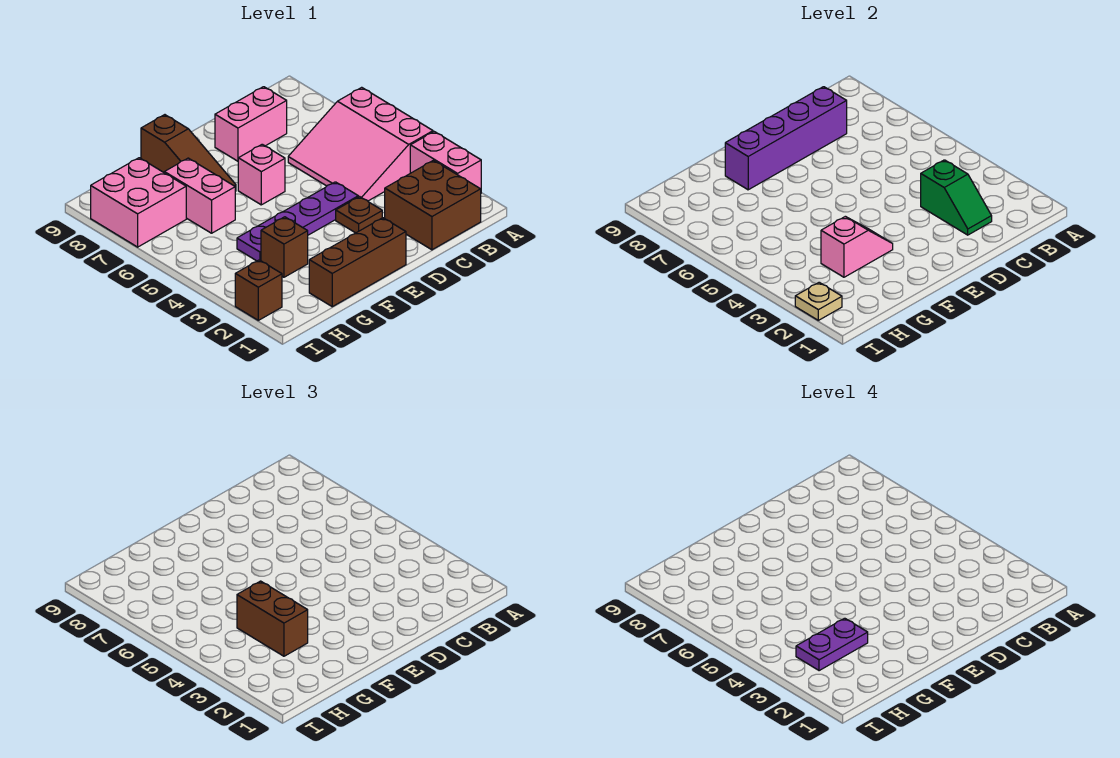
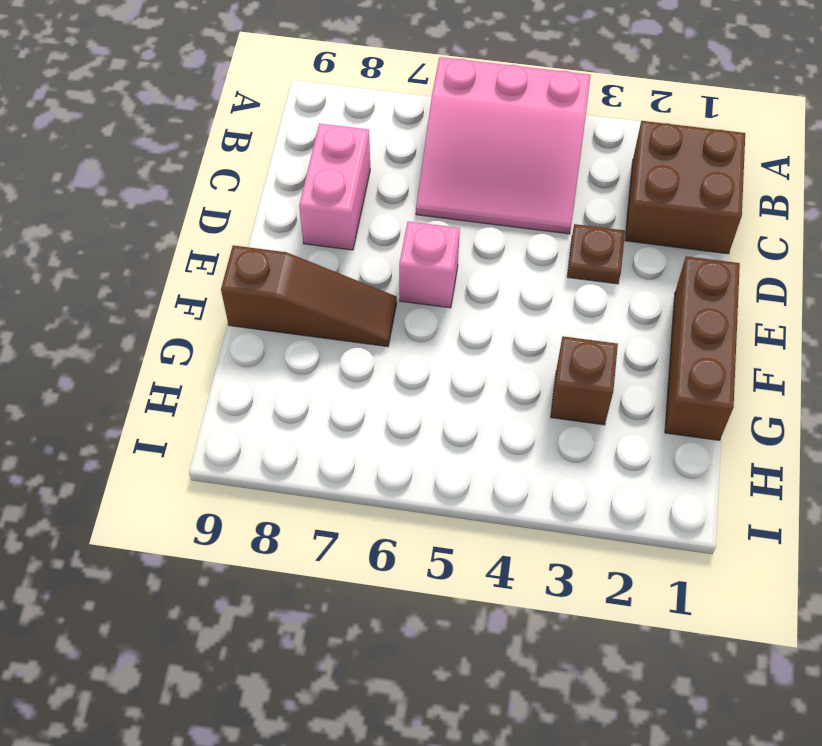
none -> pink 1x2 brick [410,132,481,189]
none -> purple 1x4 plate [237,182,358,261]
none -> pink 1x2 brick [164,158,235,233]

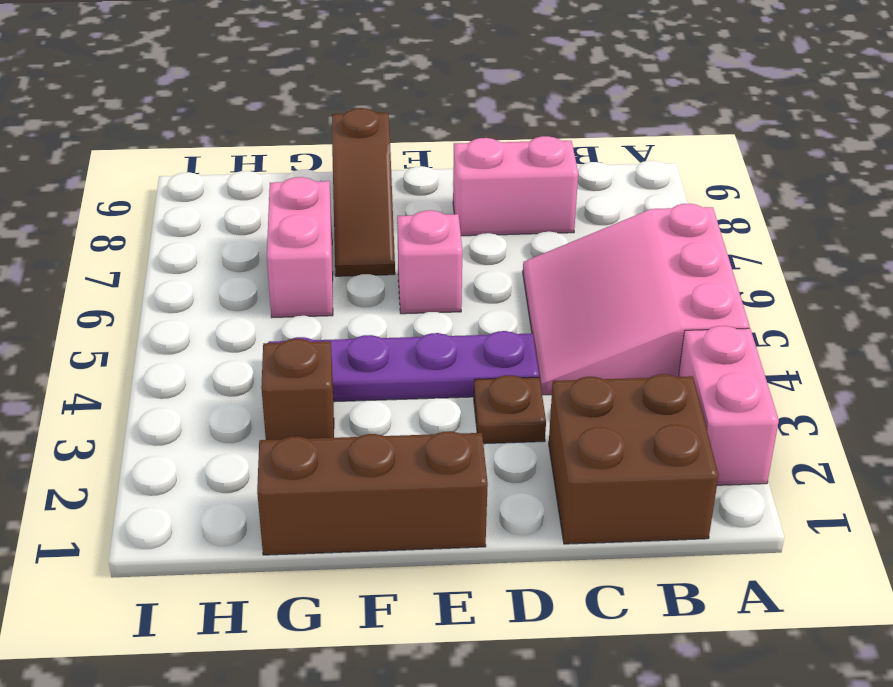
none -> pink 2x2 brick [91,158,186,247]
none -> brown 1x1 brick [235,260,282,320]
none -> green 1x2 slope [921,160,992,235]

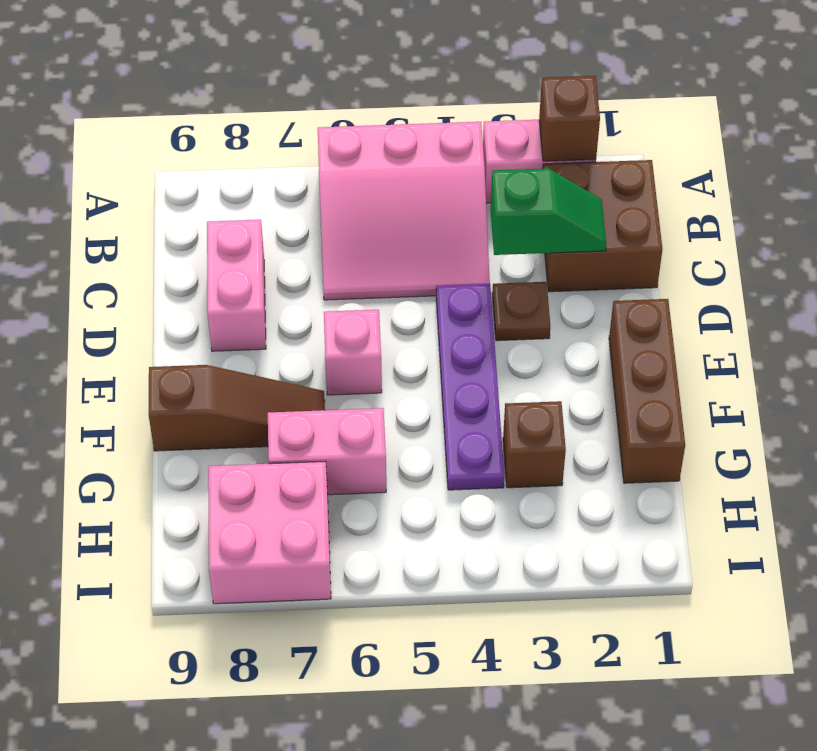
brown 1x1 brick [539,76,600,161] -> brown 1x1 brick moved to [235,260,282,320]
none -> purple 1x4 brick [725,87,847,190]
none -> pink 1x2 slope [821,216,893,277]
none -> tan 1x1 plate [795,282,842,320]

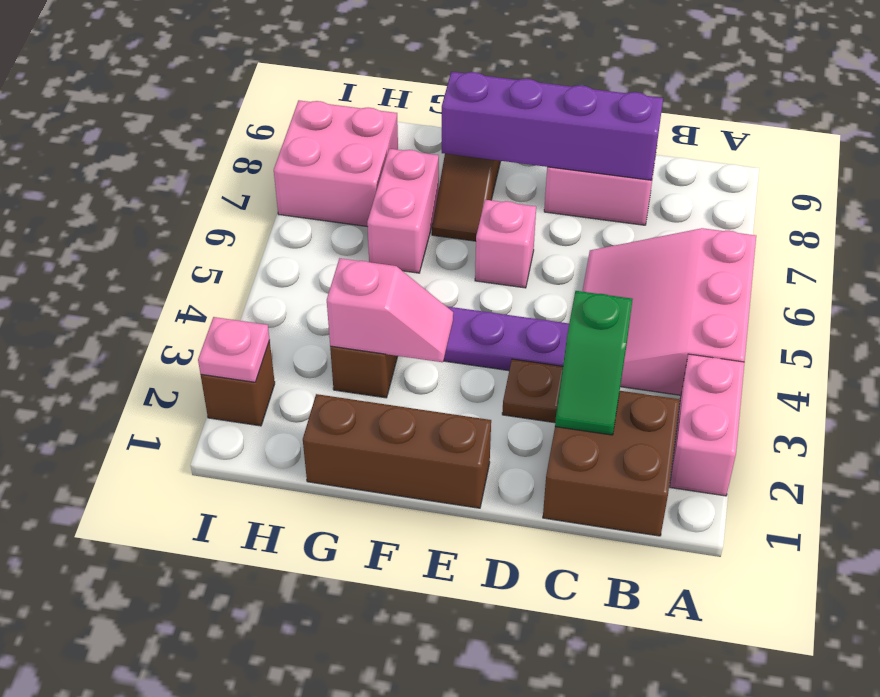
pink 1x1 plate [198,317,270,382] -> tan 1x1 plate [795,282,842,320]
none -> brown 1x2 brick [237,581,308,656]
none -> purple 1x2 plate [796,618,868,671]

